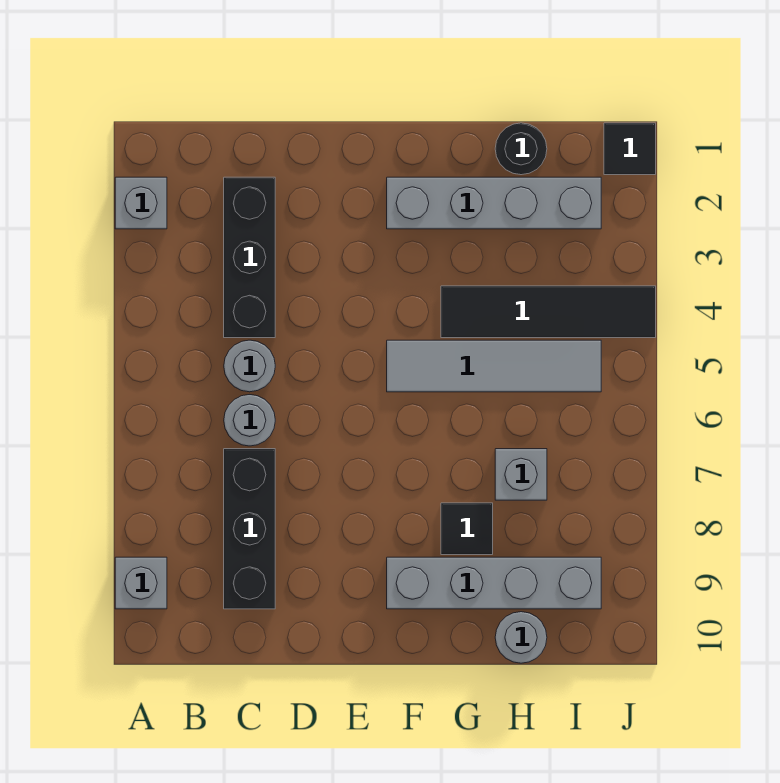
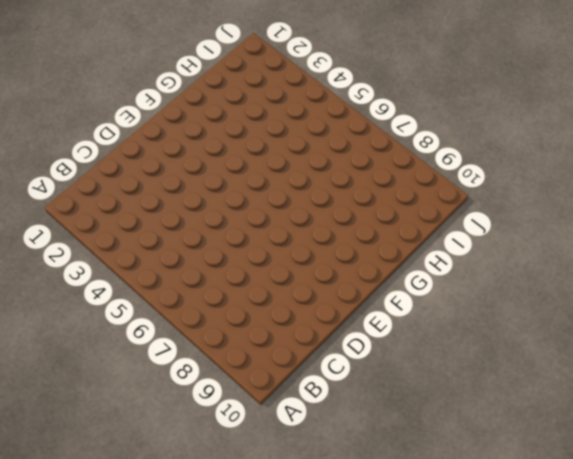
none -> grey 1x1 brick [115,177,167,229]
none -> grey 1x1 brick [115,557,167,609]
none -> black 1x3 brick [224,177,275,338]

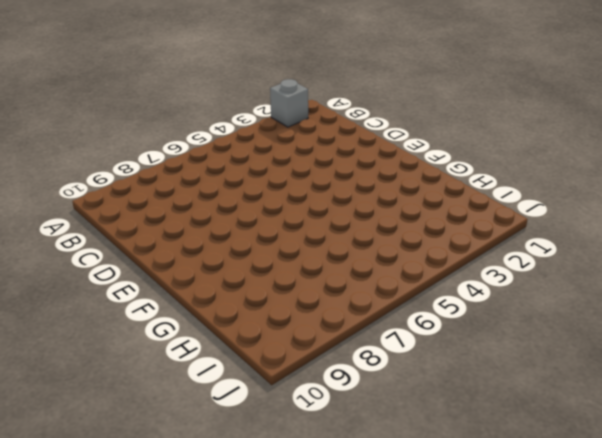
none -> grey 1x1 brick [115,557,167,609]
none -> black 1x3 brick [224,177,275,338]
none -> grey 1x1 round brick [224,340,275,392]

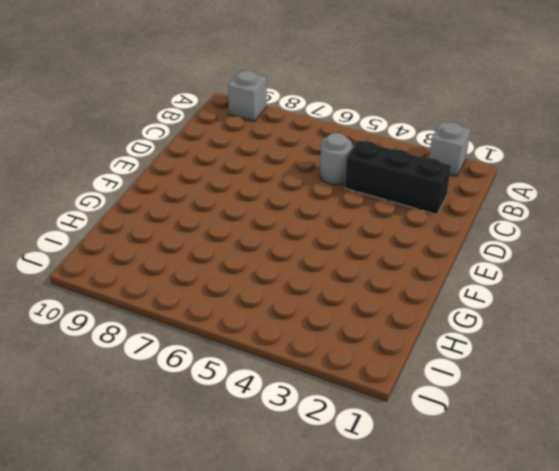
none -> grey 1x1 round brick [224,395,275,446]
none -> black 1x3 brick [224,449,275,609]
none -> grey 1x4 brick [387,177,601,229]

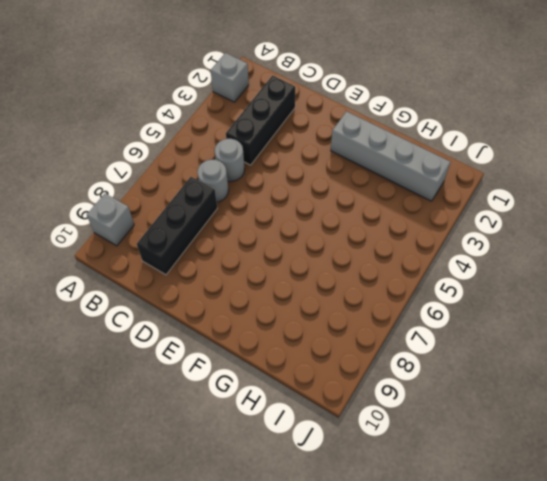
none -> grey 1x4 tile [387,340,601,392]
none -> grey 1x4 brick [387,557,601,609]
none -> black 1x4 tile [441,286,656,338]

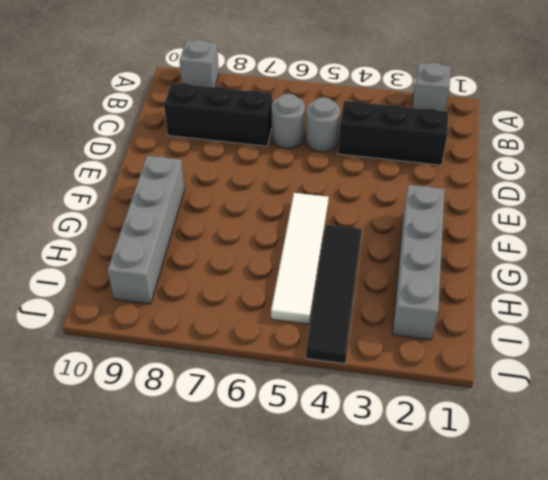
white 1x4 tile [271,193,329,324] -> grey 1x4 tile [387,340,601,392]
none -> black 1x1 tile [441,503,493,555]
none -> black 1x1 round brick [495,123,547,175]
none -> grey 1x1 brick [495,449,547,500]

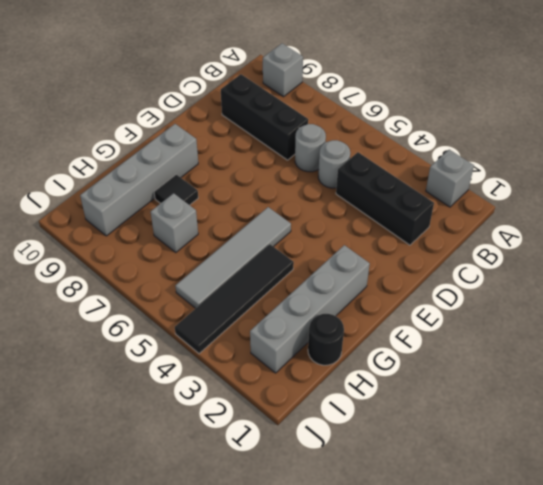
none -> grey 1x1 round brick [495,612,547,663]
none -> black 1x1 tile [604,123,656,175]

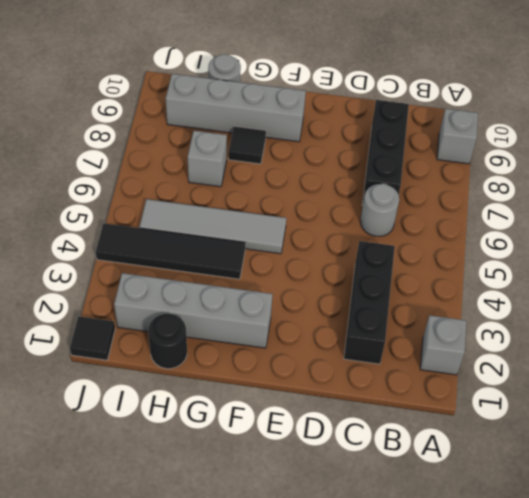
none -> grey 1x1 round brick [224,340,275,392]

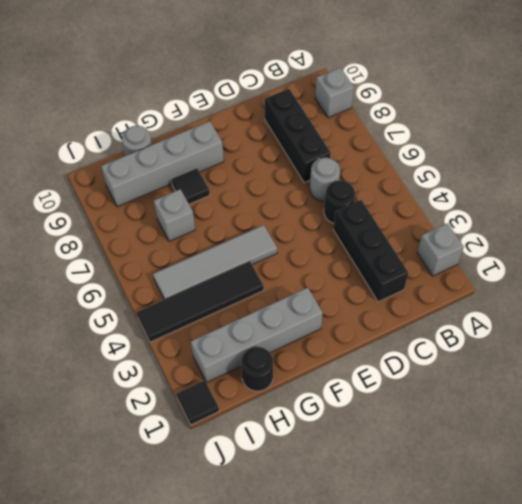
black 1x1 round brick [324,181,355,223] -> grey 1x1 round brick [224,340,275,392]

